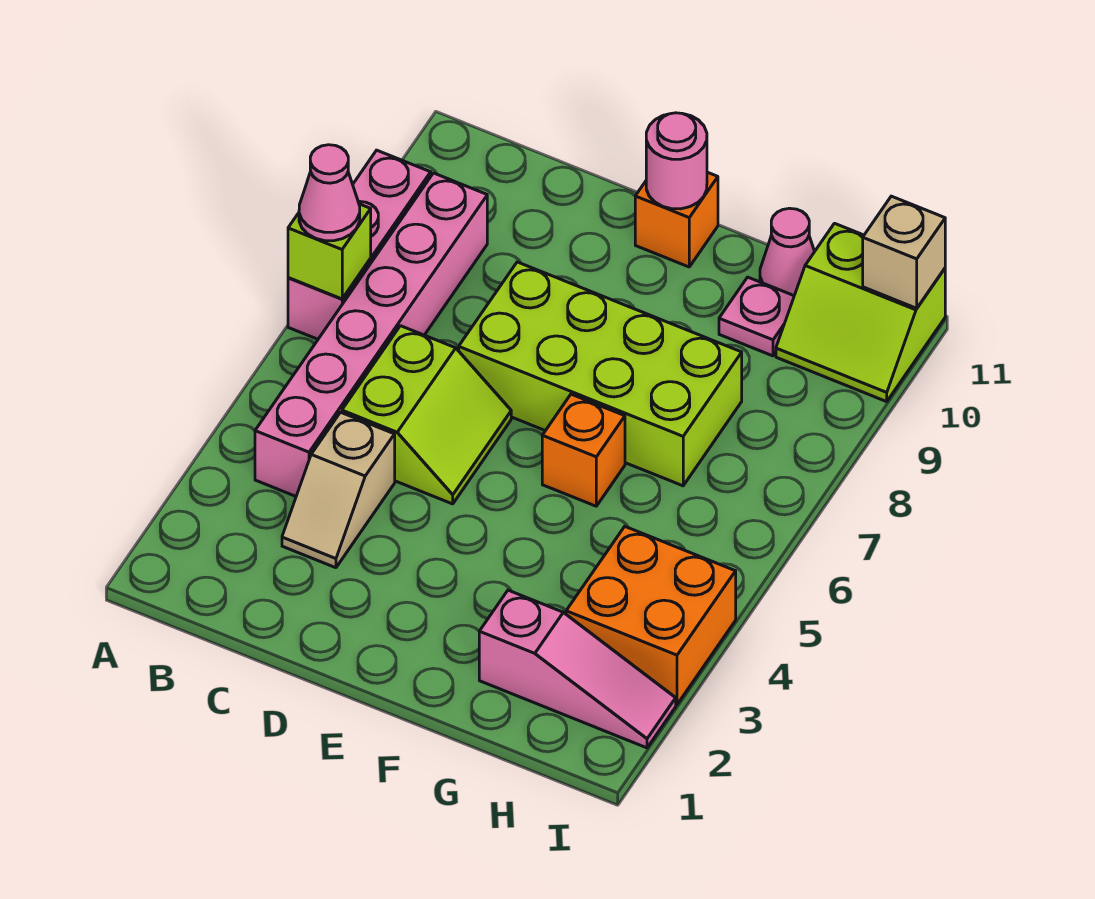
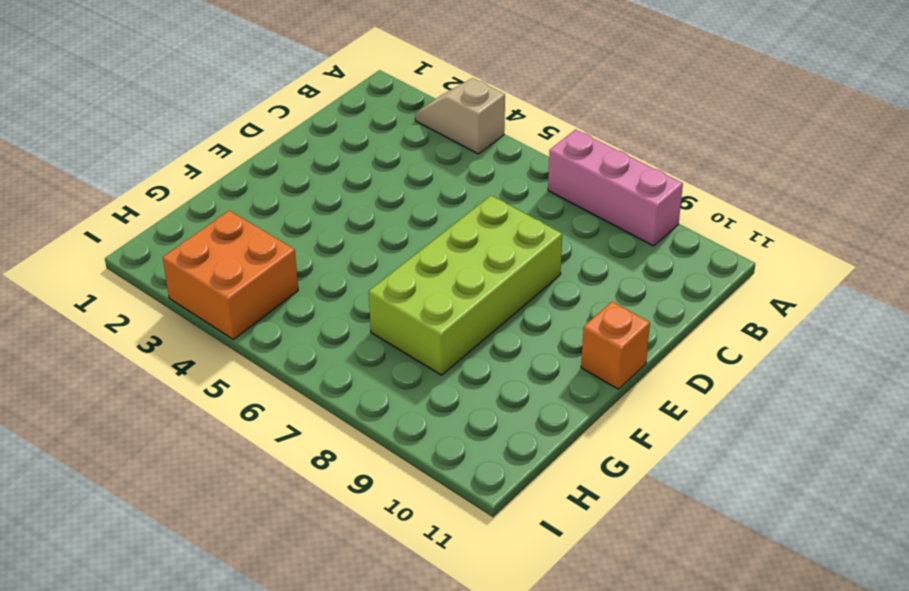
tan 1x2 slope [415,78,505,154] -> tan 1x2 slope moved to [282,412,395,568]
none -> pink 1x6 brick [255,173,487,496]
none -> lime 2x2 slope [342,326,511,504]
none -> orange 1x1 brick [542,394,625,506]

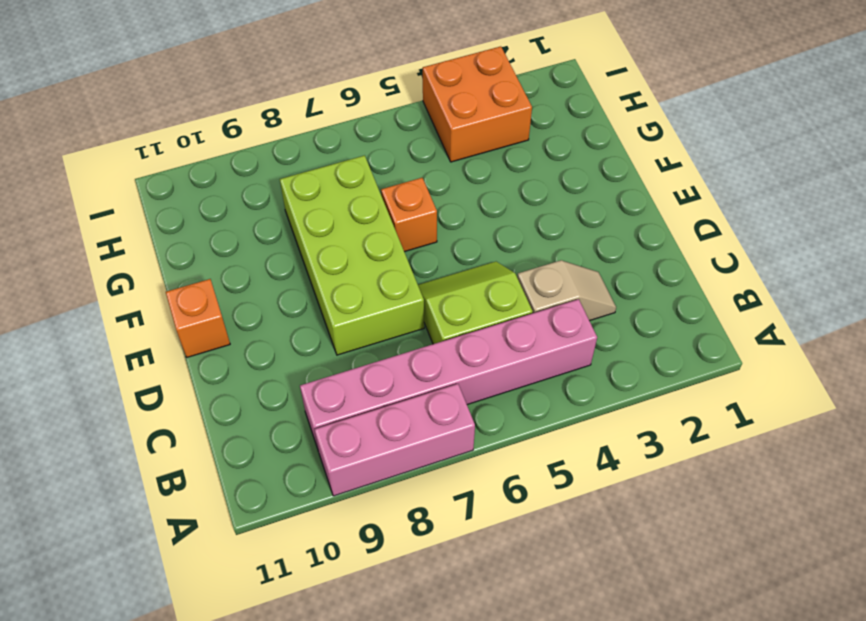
none -> pink 1x3 slope [479,590,676,748]
none -> pink 1x1 plate [719,277,794,356]
none -> pink 1x1 cone [760,208,815,296]

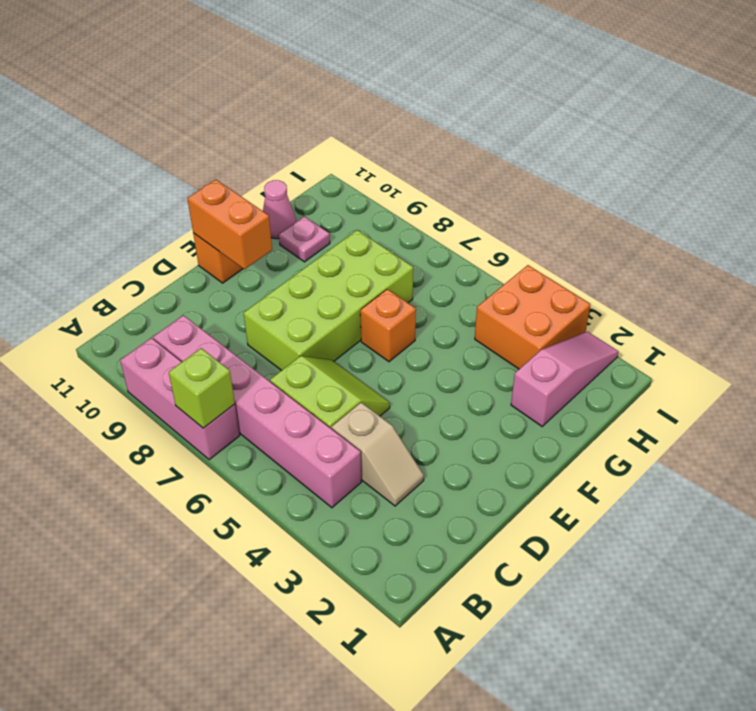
orange 1x2 brick [187,180,272,269] -> pink 1x1 round brick [646,113,707,209]
none -> lime 2x2 slope [776,223,945,402]
none -> tan 1x1 brick [863,196,945,308]
none -> pink 1x1 cone [299,145,360,241]

